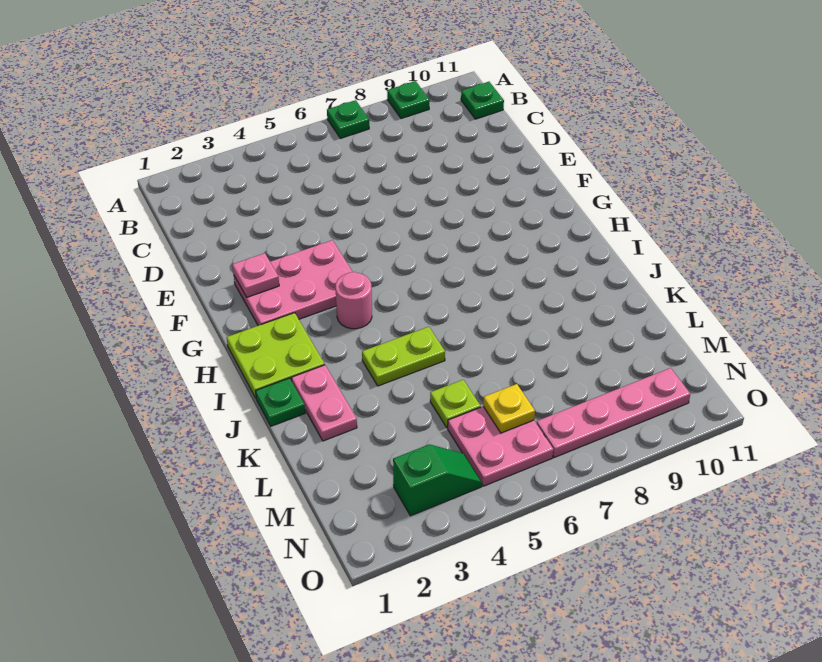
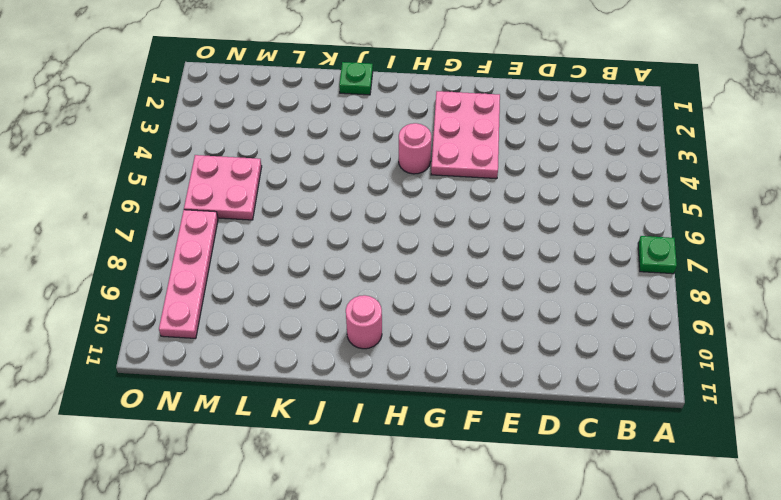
pink 1x1 round brick [346,295,382,349] -> none
none -> green 1x1 plate [387,81,430,119]
none -> green 1x1 plate [461,82,504,119]
none -> lime 2x2 plate [227,313,325,398]

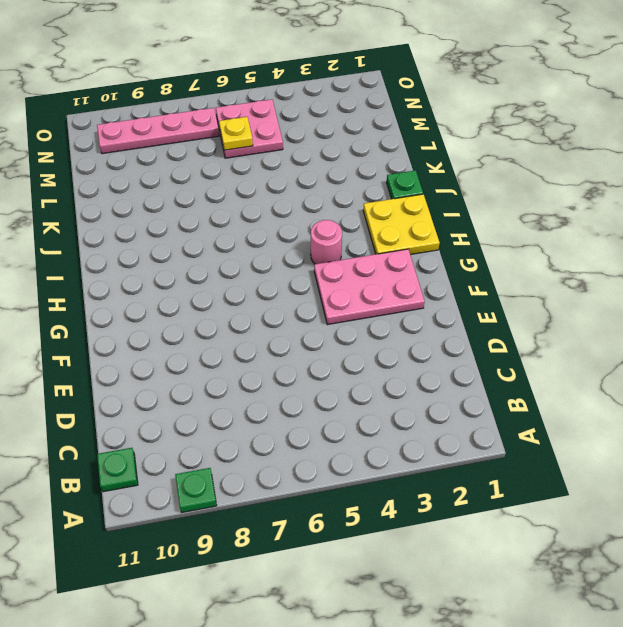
yellow 2x2 plate [363,194,440,255] -> lime 2x2 plate [227,313,325,398]
none -> green 1x1 plate [327,100,369,138]
none -> pink 1x2 plate [292,365,357,441]
none -> lime 1x2 plate [362,327,445,386]

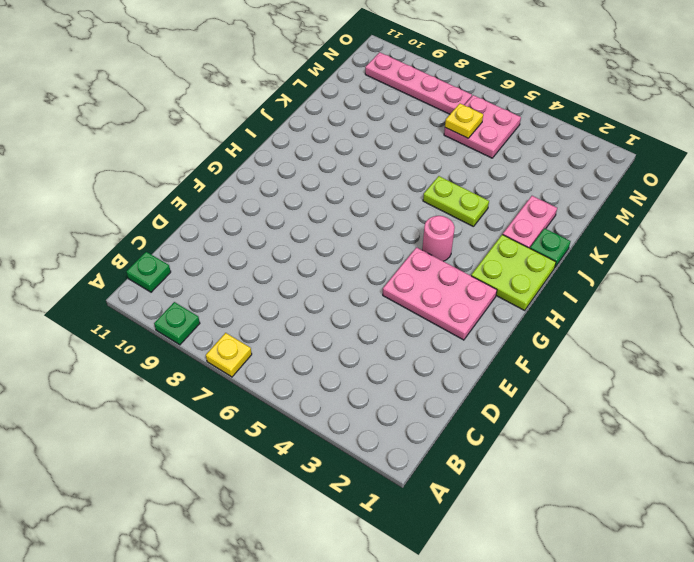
yellow 1x1 plate [206,333,252,377] -> green 1x1 plate [327,100,369,138]
none -> lime 1x1 plate [430,380,481,428]
none -> green 1x2 slope [393,444,482,516]
none -> pink 1x1 plate [232,253,279,297]

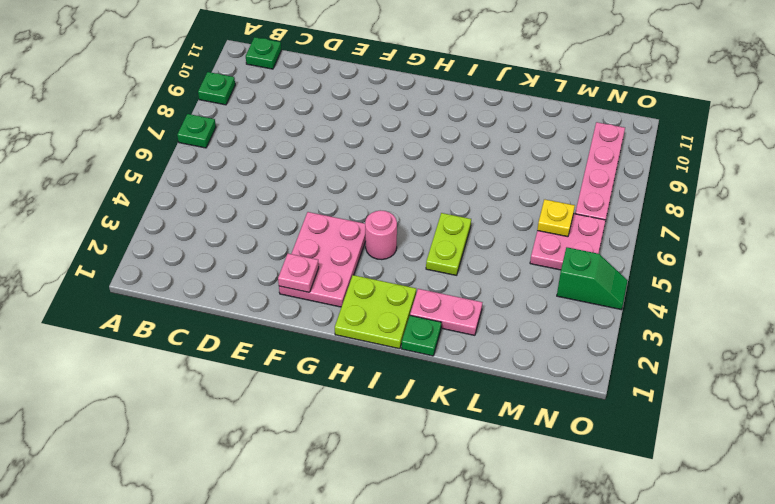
green 1x2 slope [557,247,628,310] -> green 1x2 slope turned to [393,444,482,516]
none -> lime 1x1 plate [430,380,481,428]

